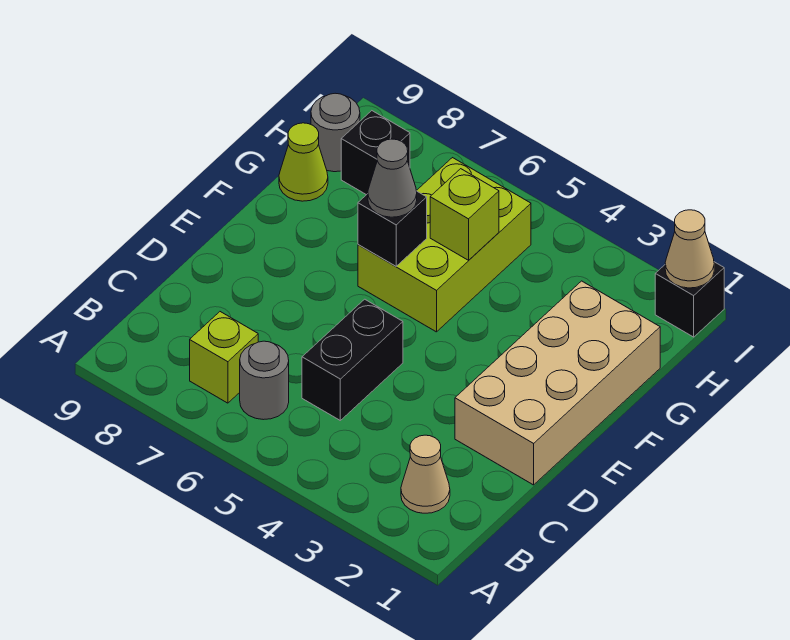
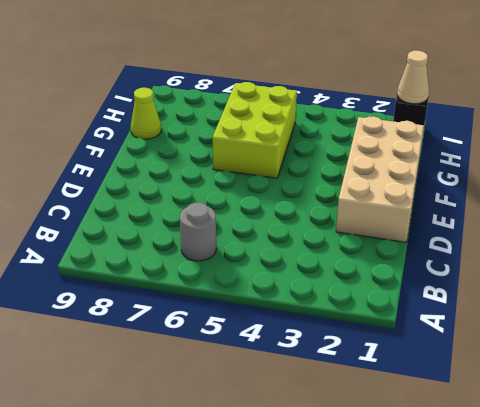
none -> tan 1x1 cone [401,435,450,513]
none -> lime 1x1 brick [190,312,258,403]
none -> black 1x2 brick [302,299,403,420]

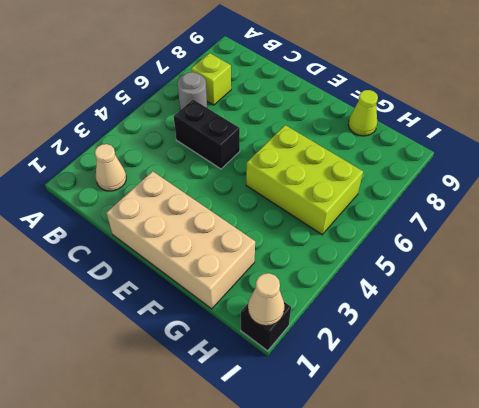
none -> black 1x1 brick [341,111,410,195]
none -> grey 1x1 round brick [311,93,360,172]
none -> black 1x1 brick [358,192,427,266]

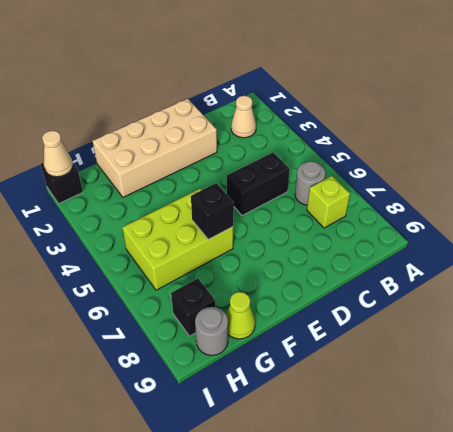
none -> lime 1x1 brick [430,169,499,260]
none -> grey 1x1 cone [368,139,417,217]

